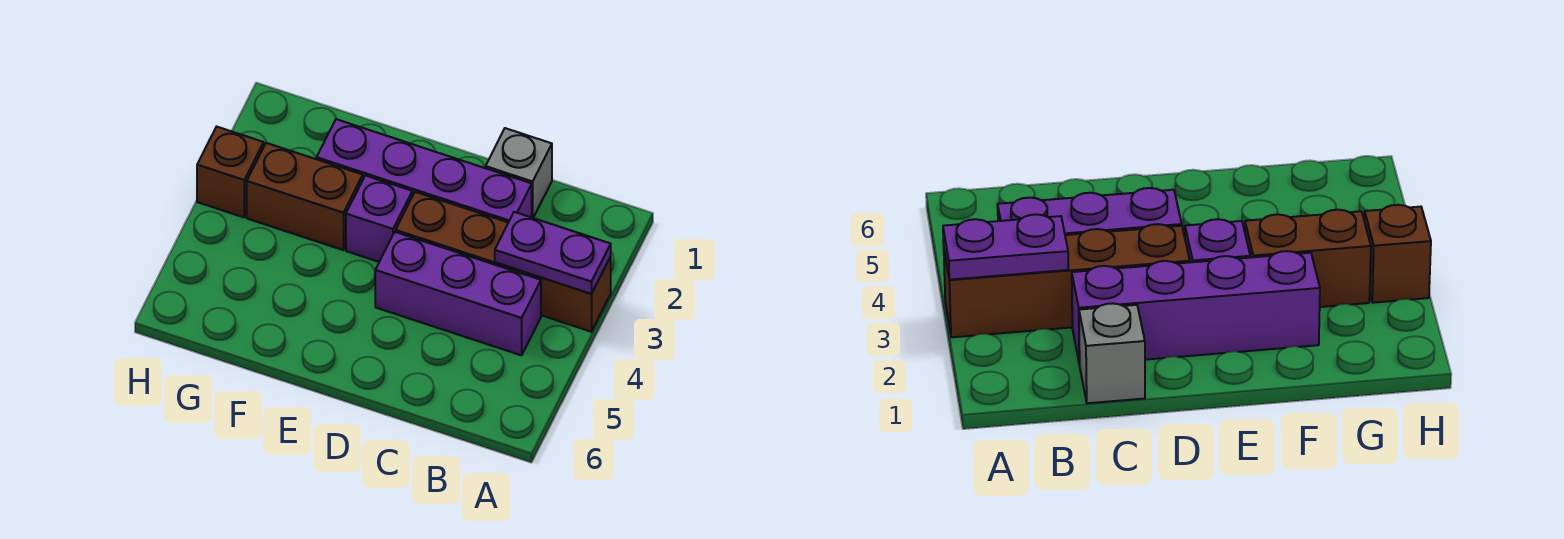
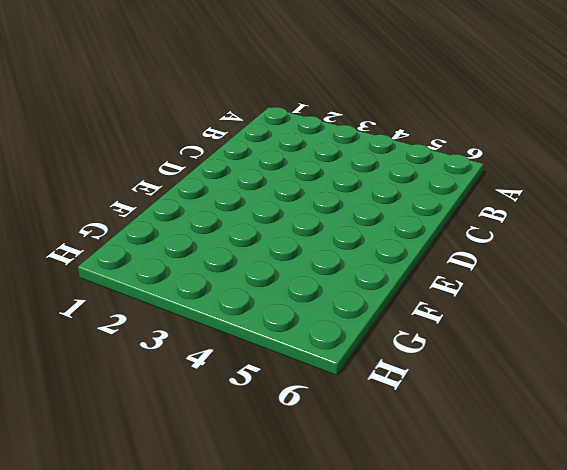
none -> brown 1x4 brick [396,192,611,332]
none -> purple 1x3 brick [375,232,541,355]

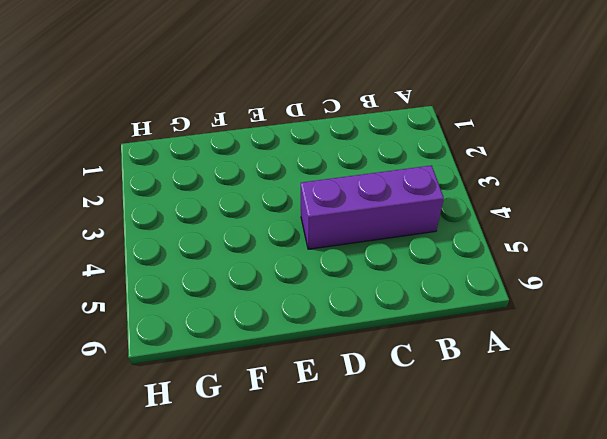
none -> brown 1x4 brick [396,192,611,332]
none -> grey 1x1 brick [486,128,552,218]

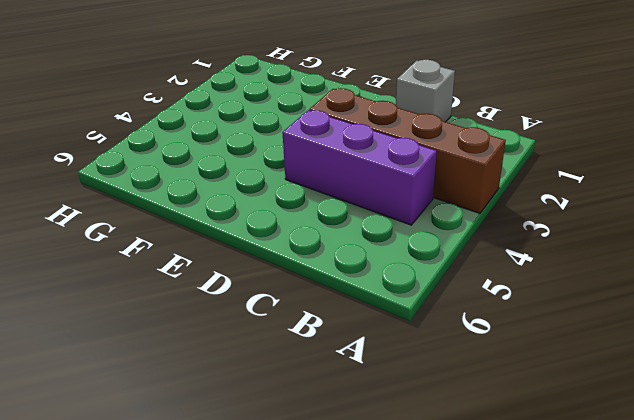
none -> purple 1x4 brick [317,119,532,222]
none -> purple 1x1 brick [346,176,412,262]

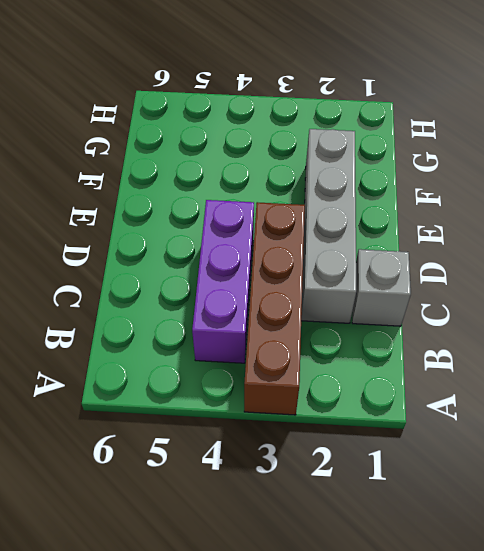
grey 1x4 brick [301,129,356,323] -> purple 1x4 brick [317,119,532,222]
none -> purple 1x1 brick [346,176,412,262]
none -> brown 1x2 brick [247,143,363,250]

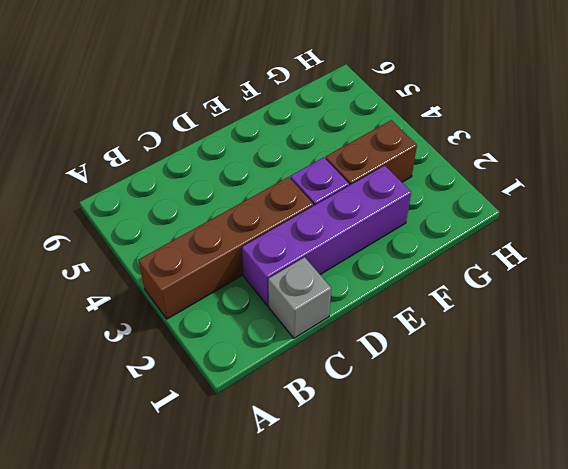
none -> purple 1x3 brick [375,232,541,355]
none -> brown 1x1 brick [197,127,264,217]

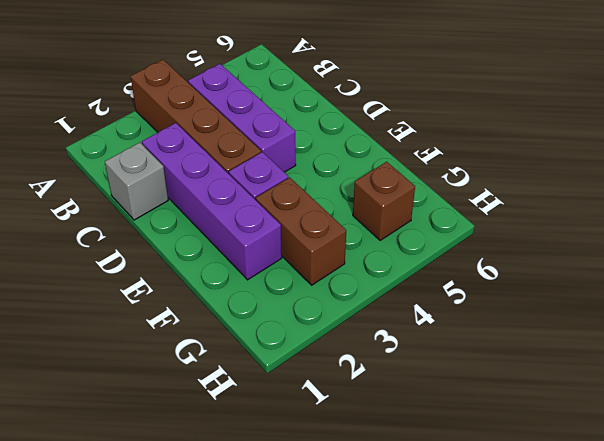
brown 1x1 brick [353,162,415,241] -> brown 1x1 brick moved to [197,127,264,217]
none -> purple 1x2 plate [495,212,611,294]

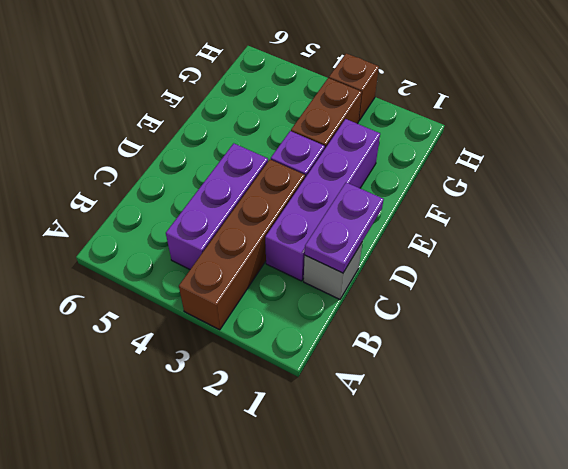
purple 1x2 plate [305,182,384,273] -> purple 1x2 plate moved to [495,212,611,294]

